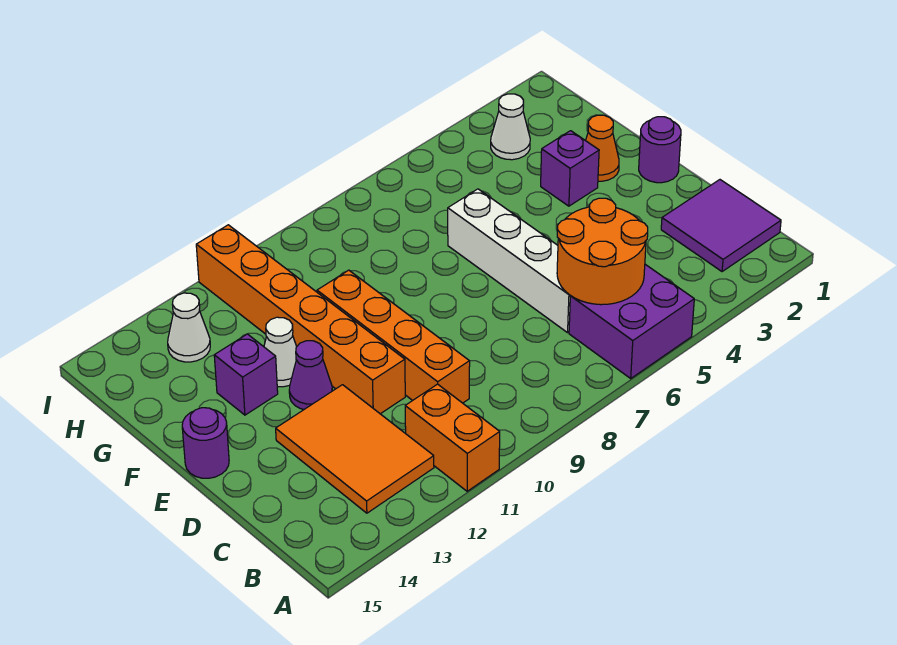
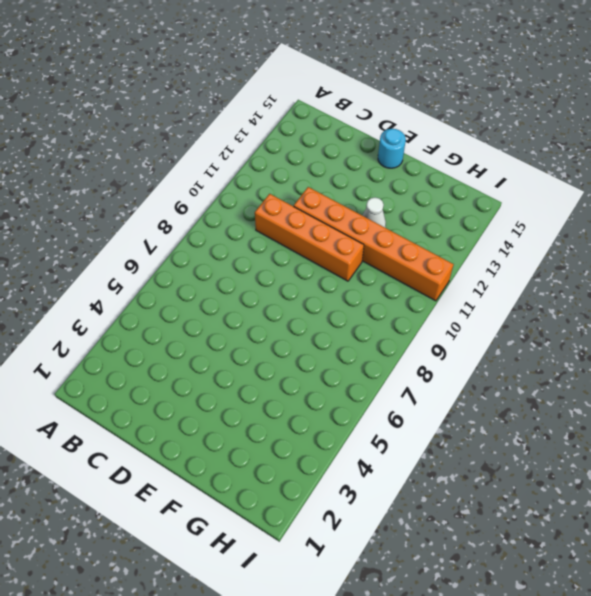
cyan 1x1 round brick [378,129,406,168] -> purple 1x1 round brick [182,408,229,478]
none -> purple 2x2 brick [569,264,694,378]
none -> orange 1x2 brick [405,384,500,491]
none -> purple 2x2 tile [661,180,781,272]

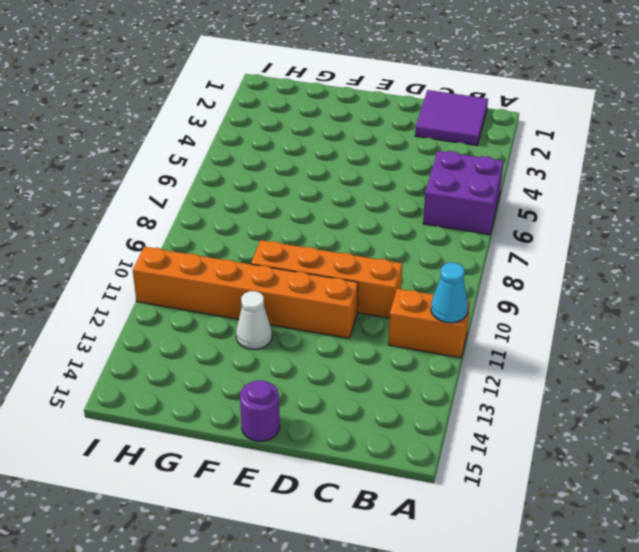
cyan 1x1 cone [431,263,468,323] -> none
none -> orange 2x3 tile [276,385,434,513]
none -> white 1x4 brick [448,189,570,333]
none -> purple 1x1 round brick [639,117,681,183]

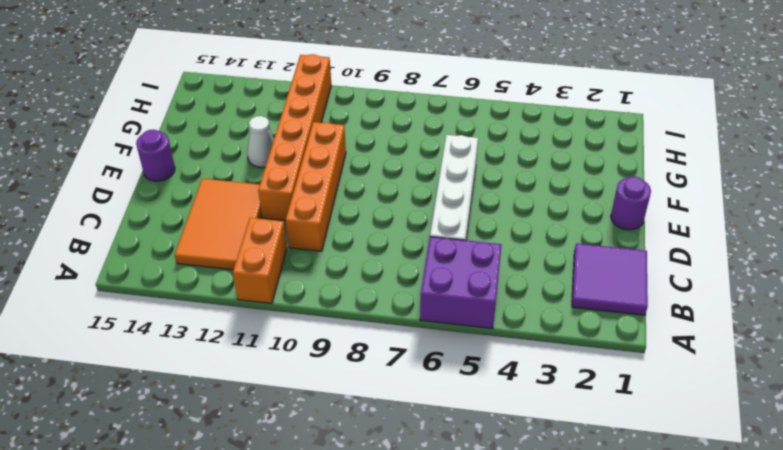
none -> purple 1x1 cone [289,341,332,409]
none -> orange 1x1 cone [586,115,619,181]
none -> purple 1x1 brick [541,131,599,206]

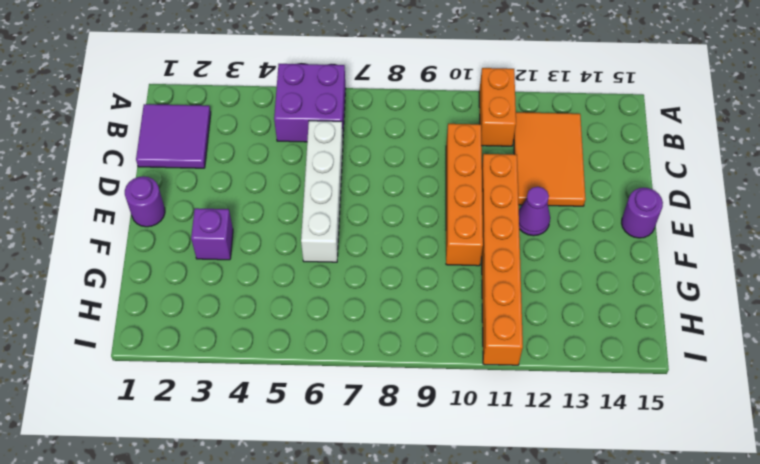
none -> orange 1x1 cone [586,115,619,181]
none -> white 1x1 cone [264,317,297,387]
none -> purple 1x1 brick [214,334,278,415]

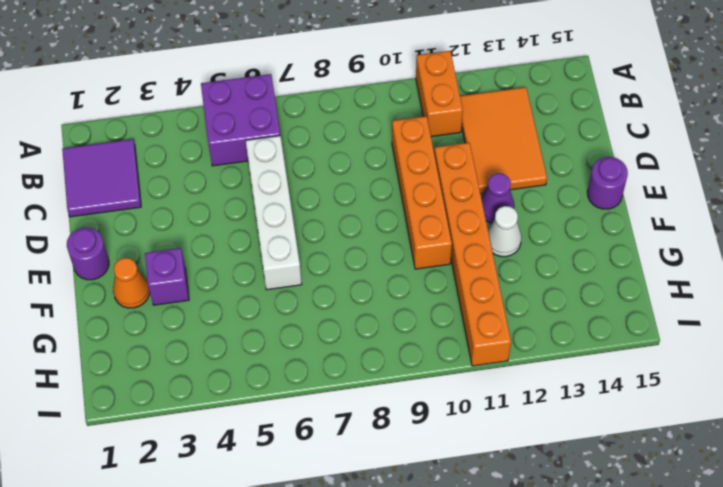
none -> purple 1x1 brick [214,334,278,415]
none -> white 1x1 cone [491,94,530,160]
none -> white 1x1 cone [168,293,210,362]

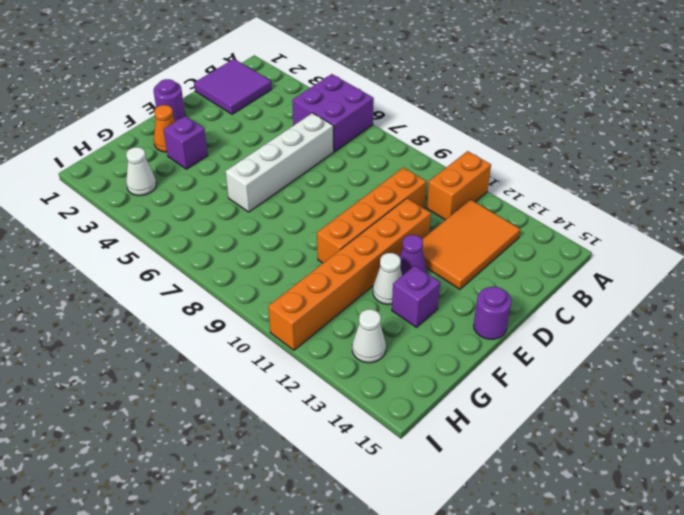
none -> orange 2x2 round brick [557,198,648,305]

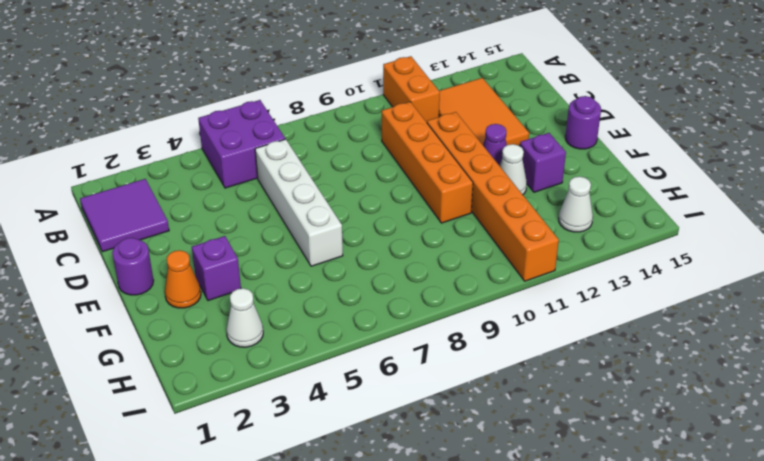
none -> orange 2x2 round brick [557,198,648,305]

